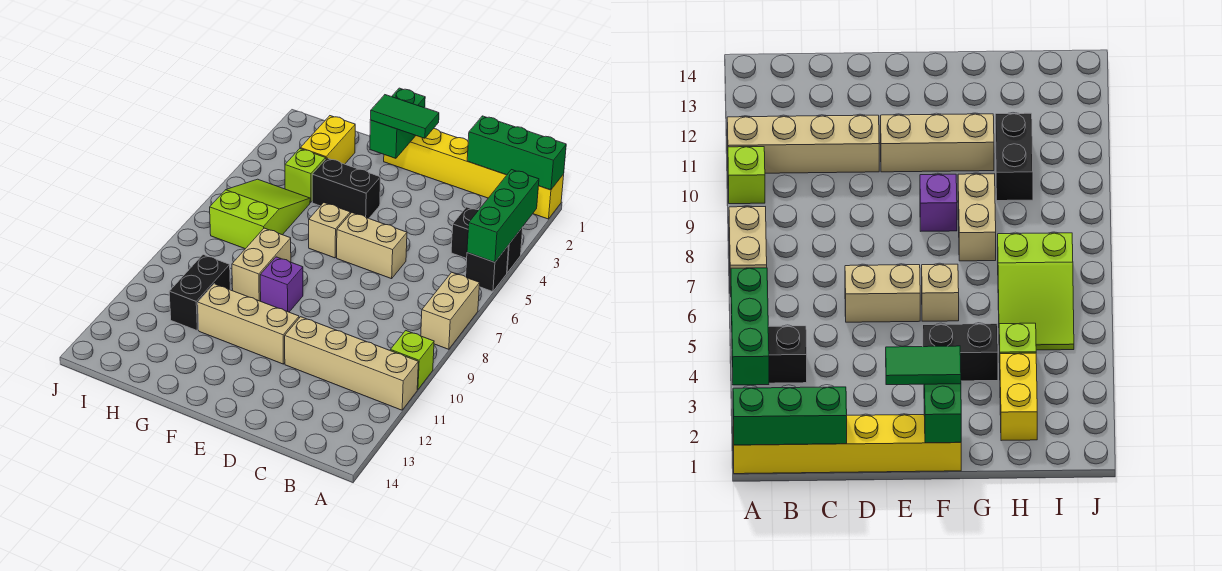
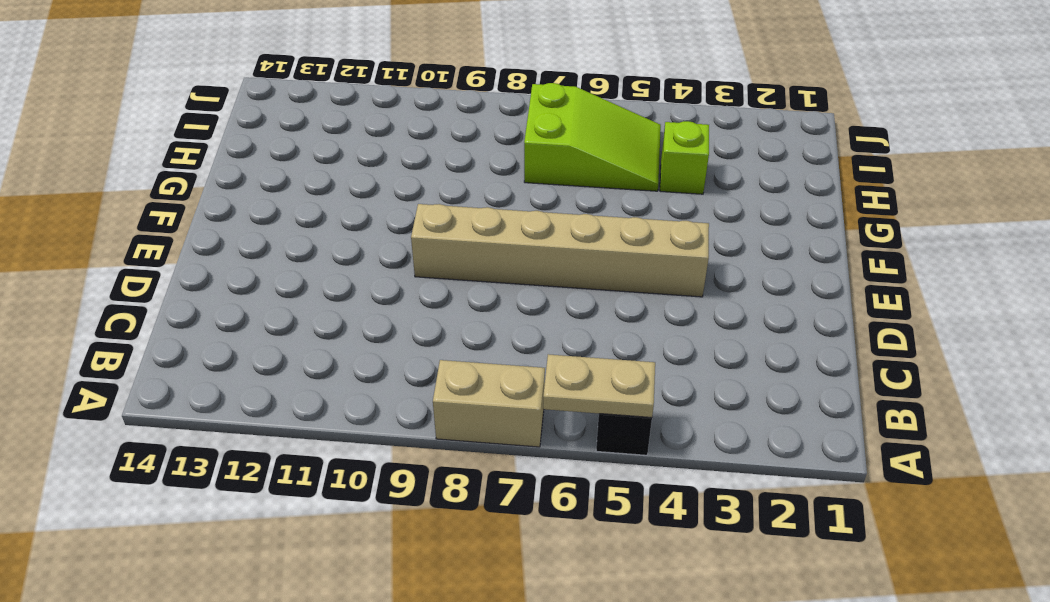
tan 1x2 plate [543,354,655,417] -> green 1x3 brick [467,170,539,262]
tan 1x6 brick [411,204,709,297] -> tan 1x2 brick [337,213,407,279]
none -> yellow 1x6 brick [384,129,564,219]
none -> black 1x2 brick [451,207,523,273]
none -> lime 1x1 brick [390,330,434,390]

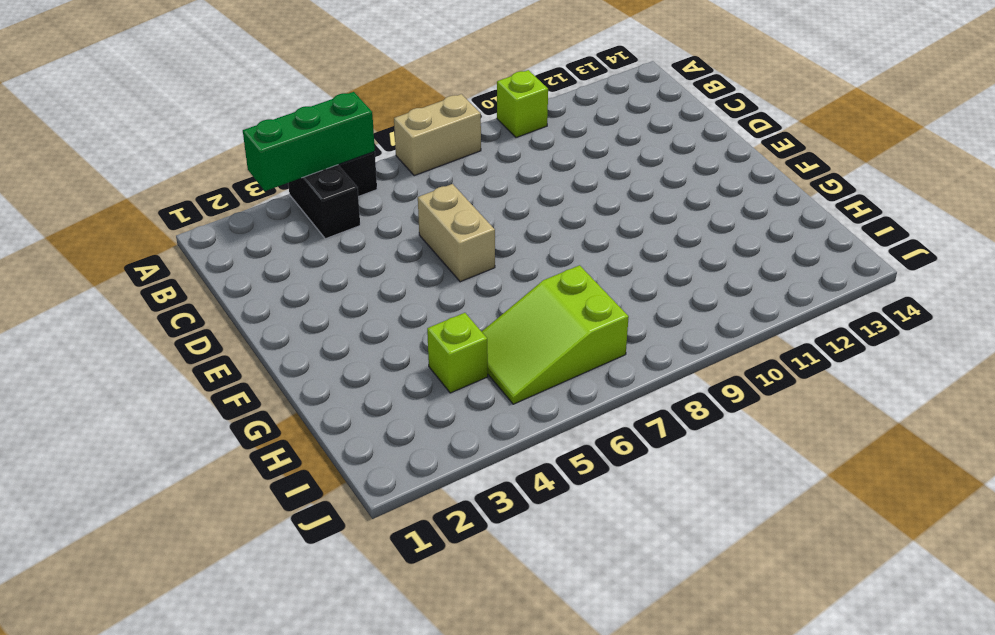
none -> yellow 1x6 brick [384,129,564,219]
none -> tan 1x4 brick [285,317,418,410]
none -> tan 1x3 brick [198,284,299,364]

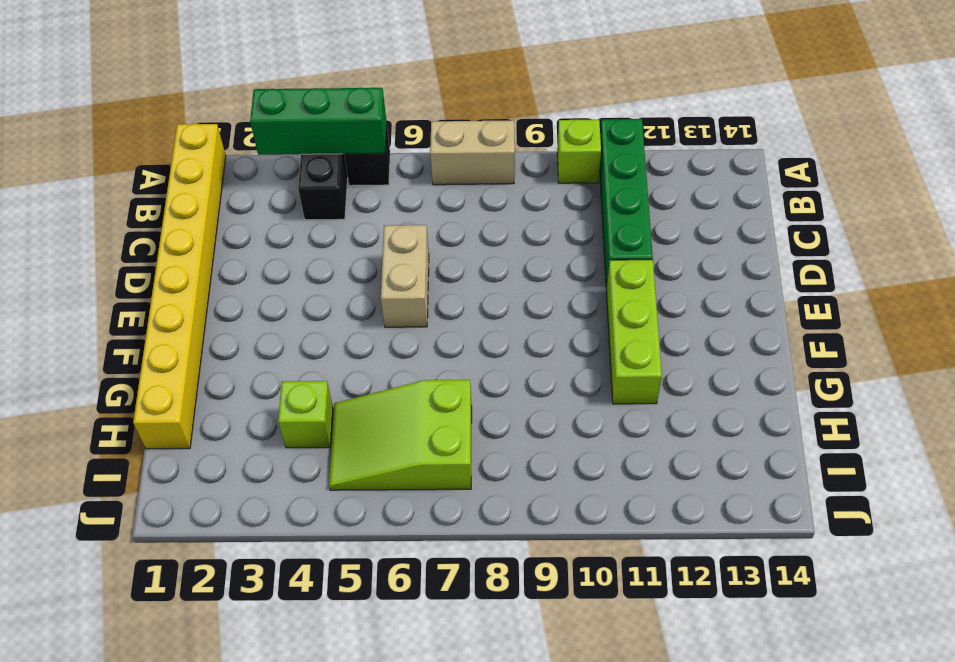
yellow 1x8 brick [133,124,226,449] -> yellow 1x6 brick [384,129,564,219]
green 1x4 brick [600,119,653,288] -> tan 1x4 brick [285,317,418,410]
lime 1x3 brick [606,260,662,404] -> tan 1x3 brick [198,284,299,364]
none -> black 1x2 brick [312,158,381,218]
none -> tan 1x1 brick [309,203,350,258]
none -> purple 1x1 brick [260,257,303,312]

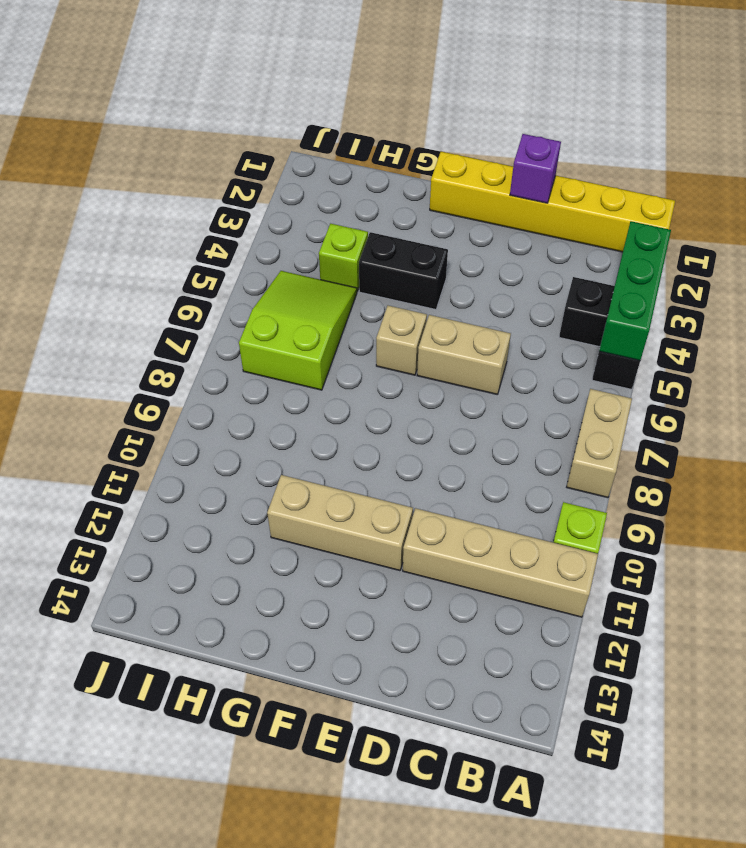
purple 1x1 brick [510,134,561,203] -> purple 1x1 brick moved to [260,257,303,312]
none -> tan 1x2 brick [232,228,291,301]
none -> yellow 1x2 brick [300,116,355,164]
none -> black 1x2 brick [169,255,230,331]

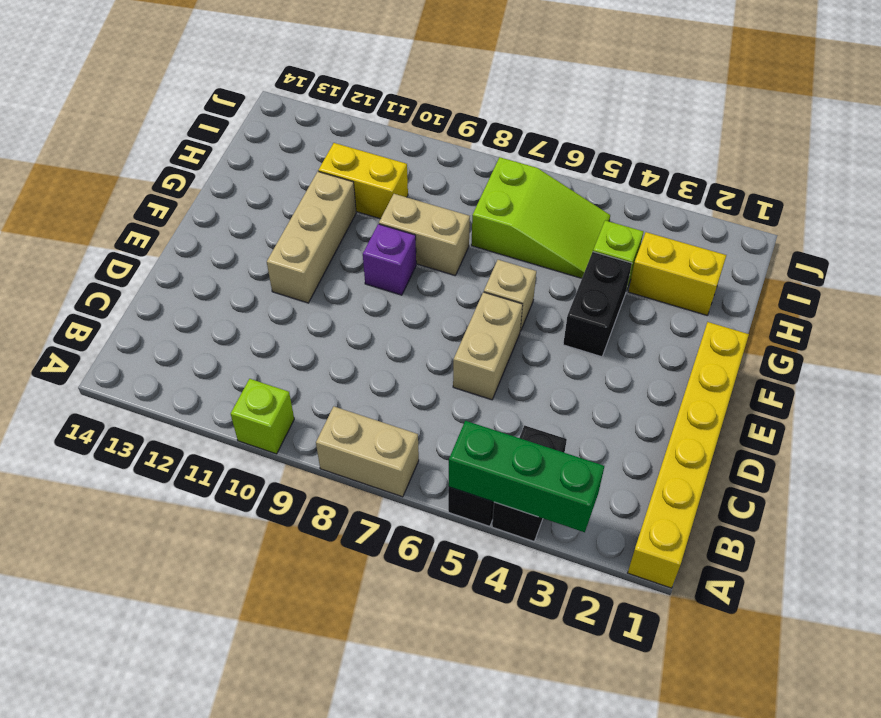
yellow 1x2 brick [318,143,408,219] -> black 1x2 brick [169,255,230,331]
none -> tan 1x4 brick [285,317,418,410]
none -> green 1x3 brick [467,116,566,190]
none -> green 1x2 brick [370,88,425,158]

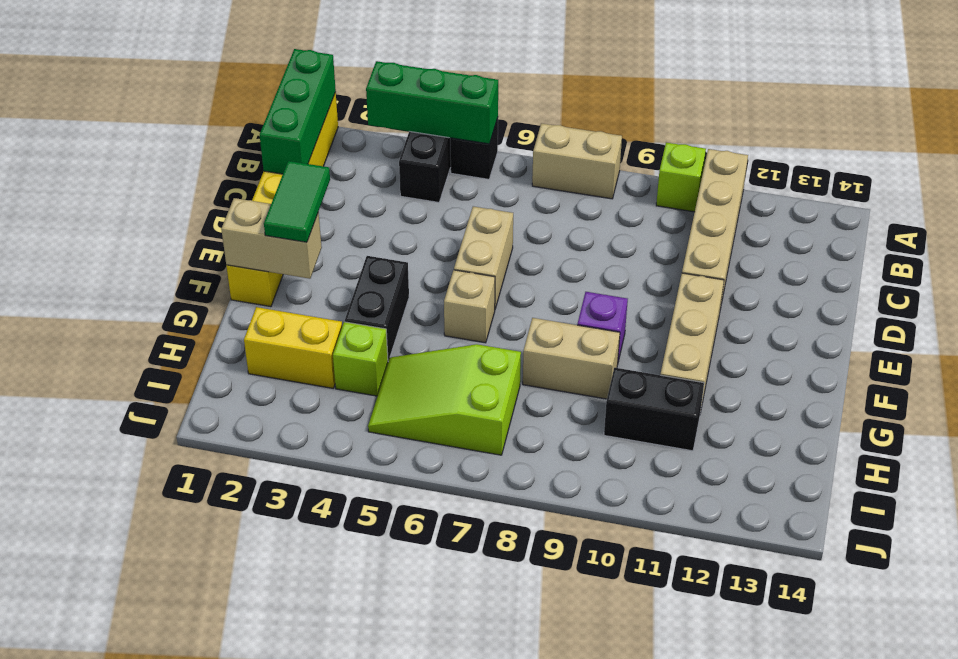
tan 1x2 brick [221,198,322,279] -> green 1x2 brick [370,88,425,158]

